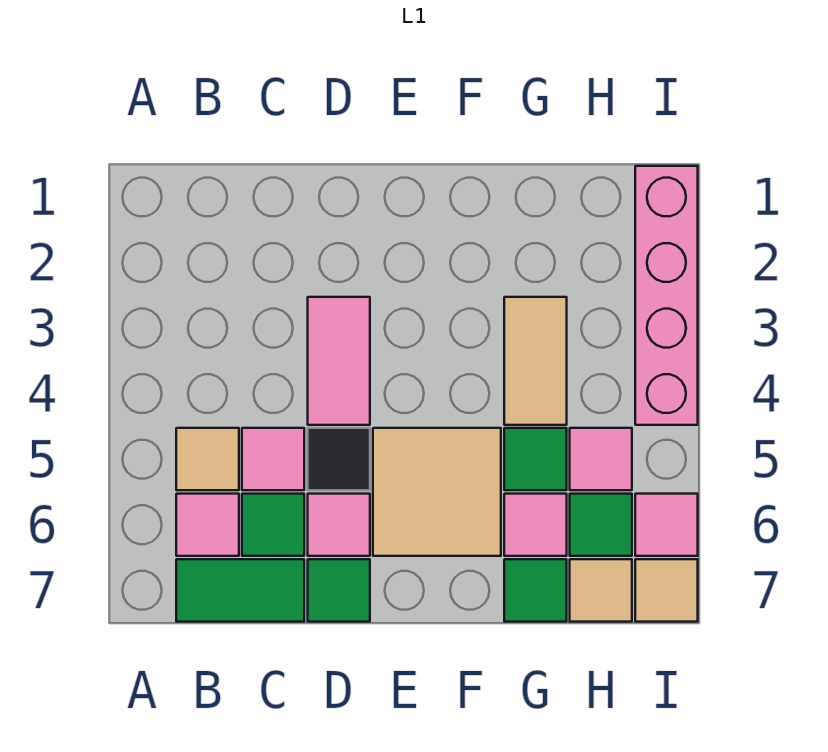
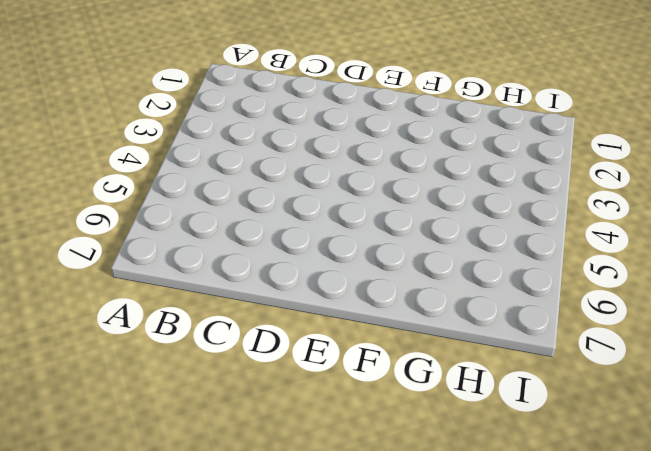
none -> tan 1x1 tile [176,428,239,490]
none -> pink 1x1 tile [176,494,239,556]
none -> green 1x2 tile [176,559,304,622]

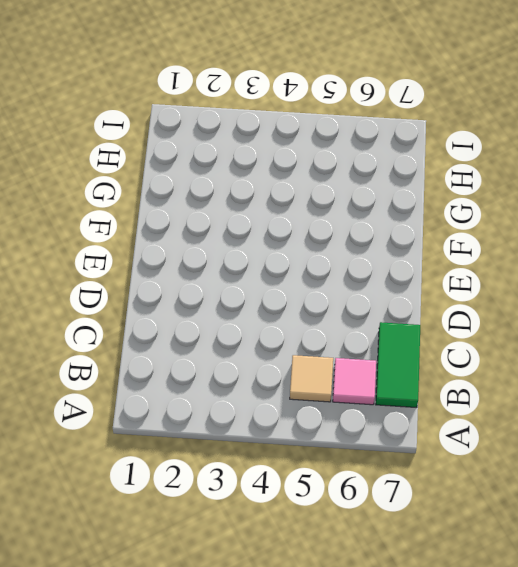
none -> pink 1x1 tile [242,428,304,490]
none -> green 1x1 tile [242,494,304,556]
none -> pink 1x2 tile [308,297,370,425]

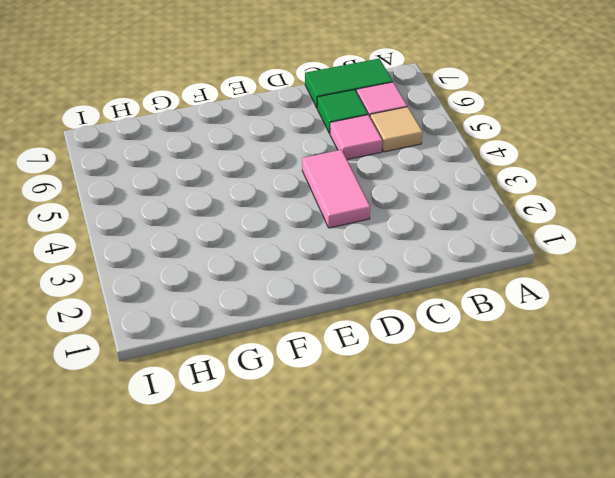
none -> black 1x1 tile [308,428,370,490]
none -> pink 1x1 tile [308,494,370,556]
none -> green 1x1 tile [308,559,370,622]

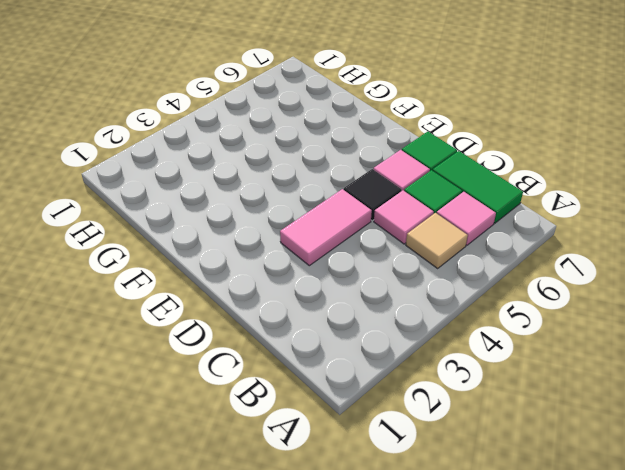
none -> tan 2x2 tile [373,428,501,556]
none -> tan 1x2 tile [504,297,567,425]
none -> green 1x1 tile [504,428,567,490]

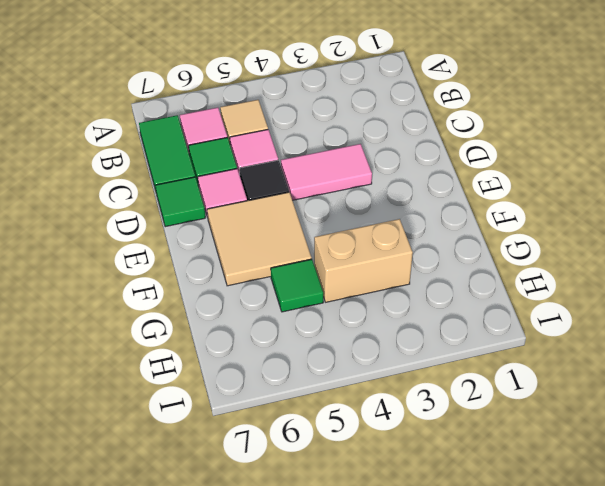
tan 1x2 brick [314,219,413,302] -> tan 1x2 tile [504,297,567,425]
none -> pink 1x1 tile [504,494,567,556]
none -> green 1x1 tile [504,559,567,622]
none -> pink 1x1 tile [570,428,632,490]

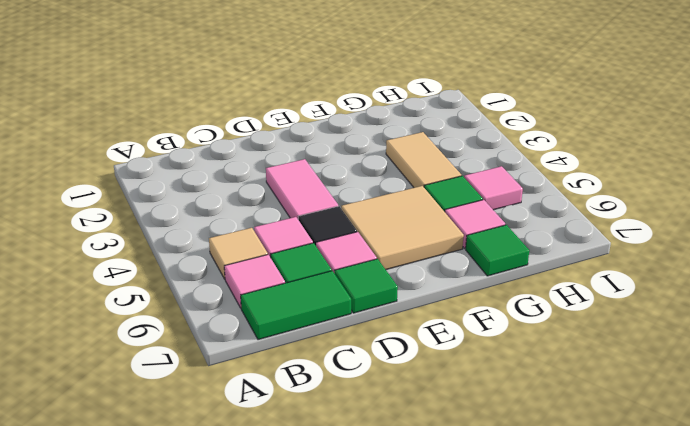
none -> green 1x1 tile [570,494,632,556]
none -> tan 1x1 tile [570,559,632,622]
none -> pink 1x4 brick [635,166,698,425]

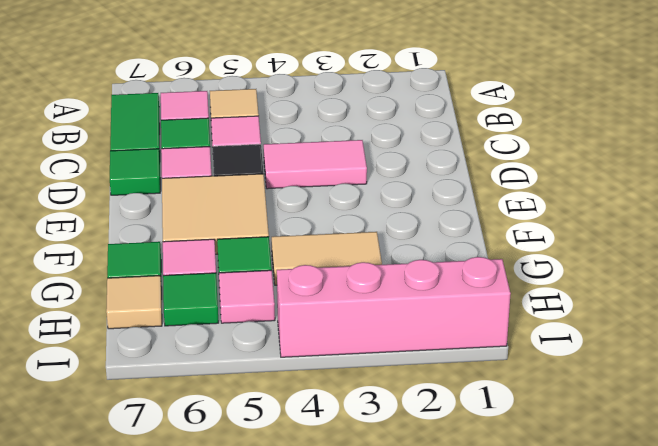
none -> pink 1x1 tile [635,494,698,556]
none -> tan 1x1 tile [635,559,698,622]

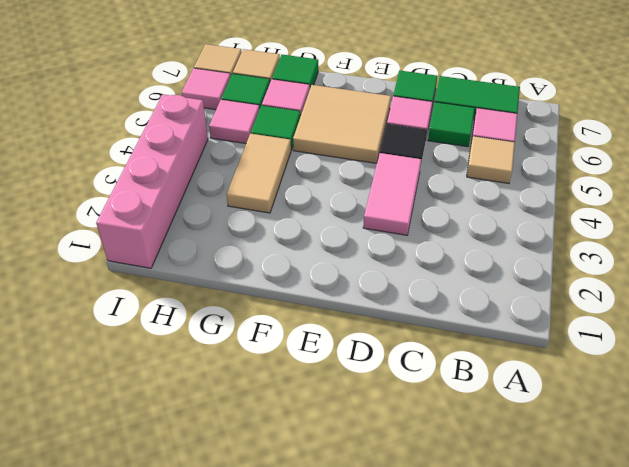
none -> pink 1x1 tile [242,428,304,490]

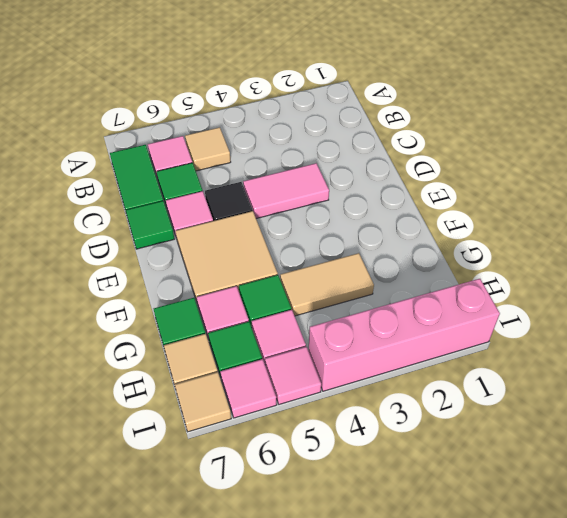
pink 1x1 tile [265,347,321,404] -> pink 1x1 tile moved to [242,428,304,490]

